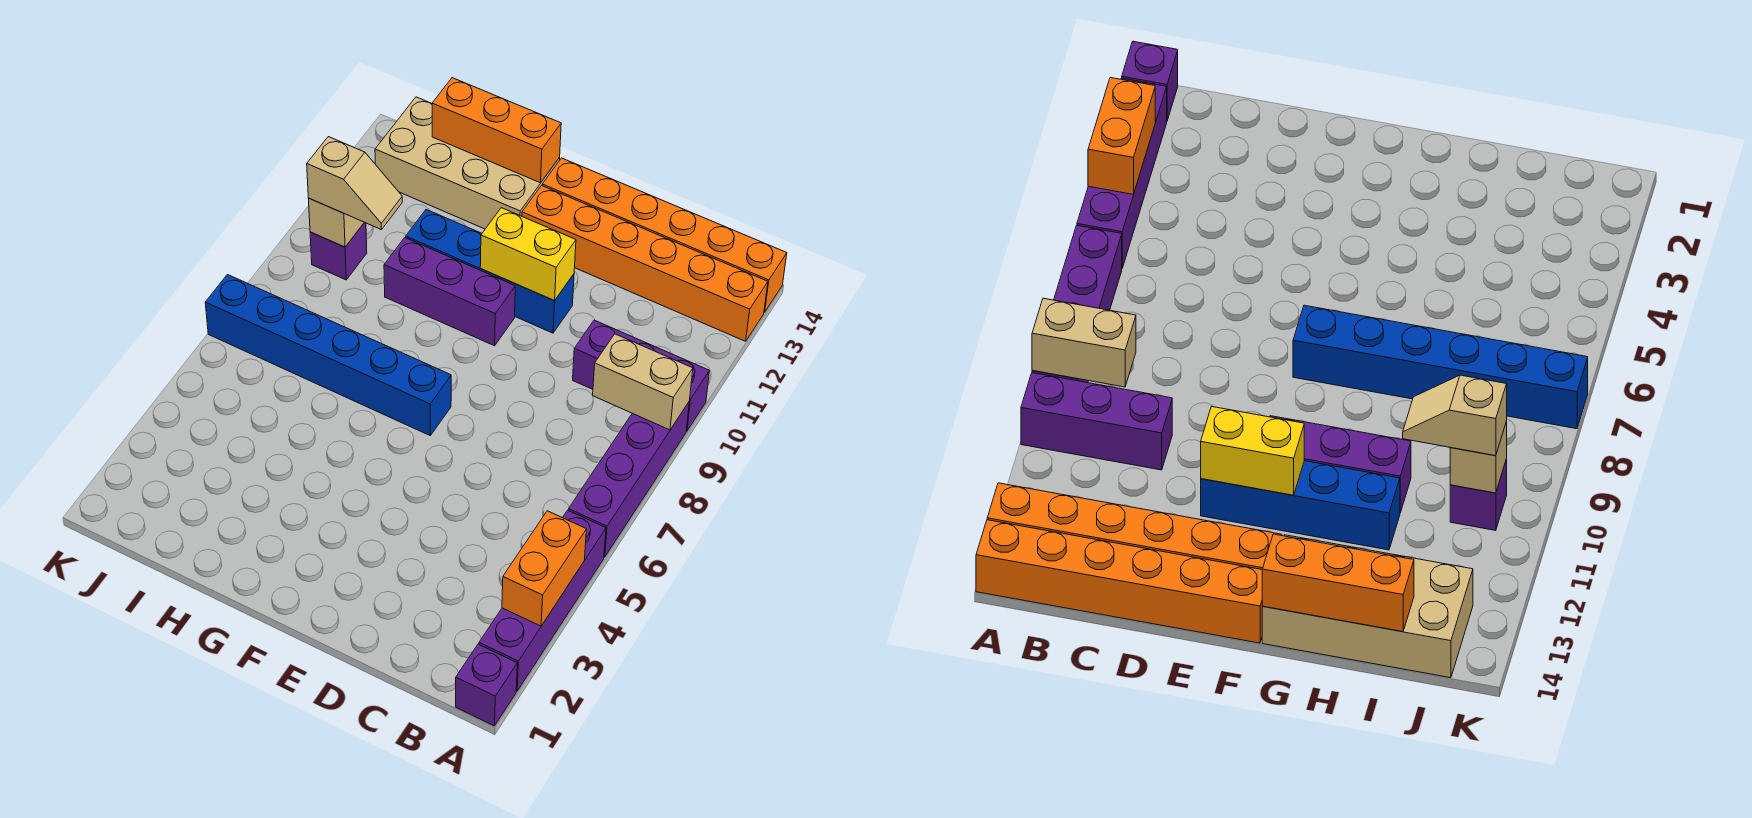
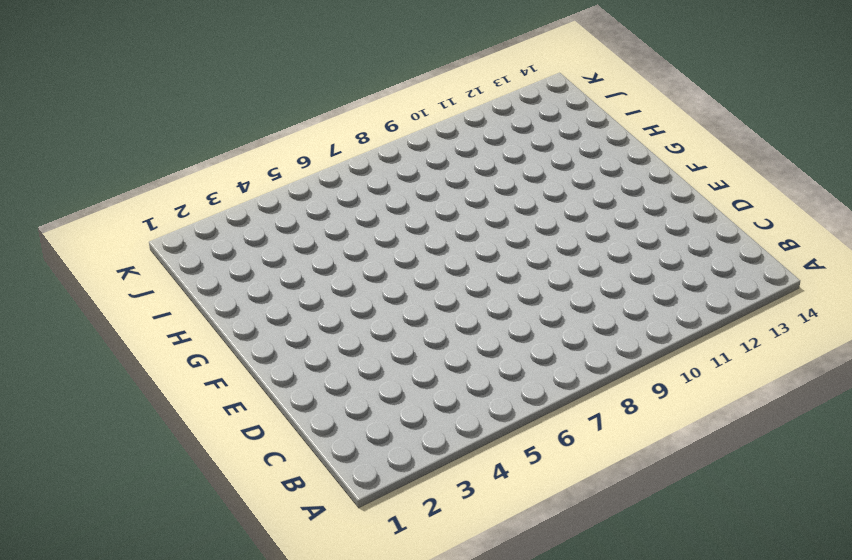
none -> purple 1x1 brick [456,644,517,726]
none -> purple 1x4 brick [479,510,606,691]
none -> purple 1x4 brick [568,402,689,557]

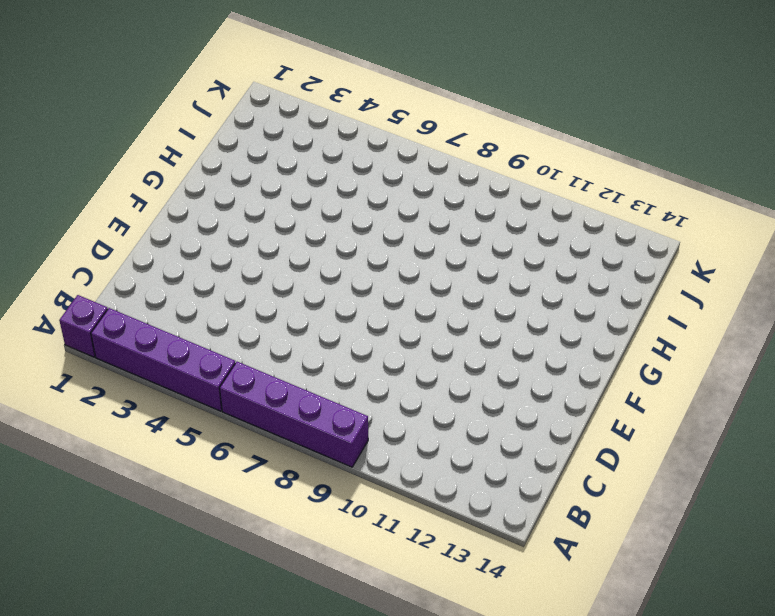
none -> purple 1x3 brick [573,320,709,431]
none -> orange 1x6 brick [522,186,768,341]
none -> orange 1x6 brick [542,158,787,312]

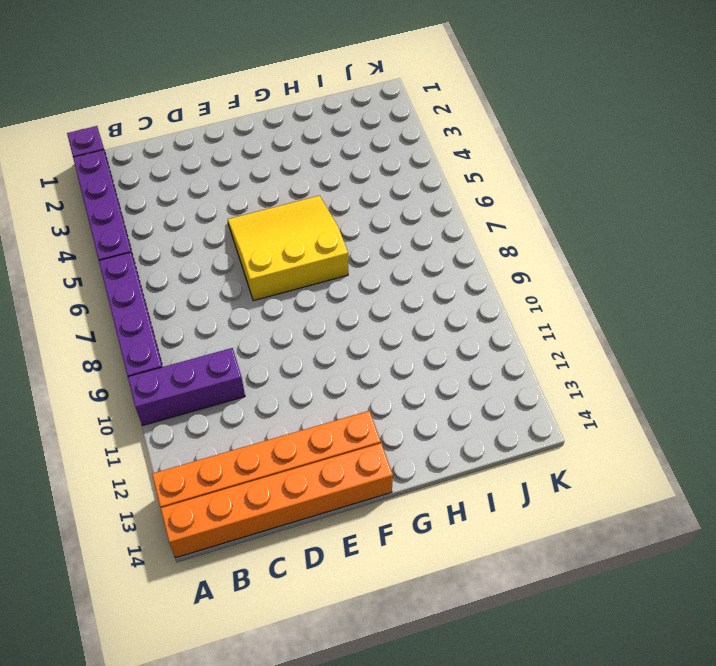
yellow 3x3 slope [227,196,348,301] -> blue 1x6 brick [205,275,451,435]
none -> blue 1x4 brick [406,210,574,333]
none -> purple 1x3 brick [384,238,515,346]
none -> tan 2x4 brick [375,97,560,229]

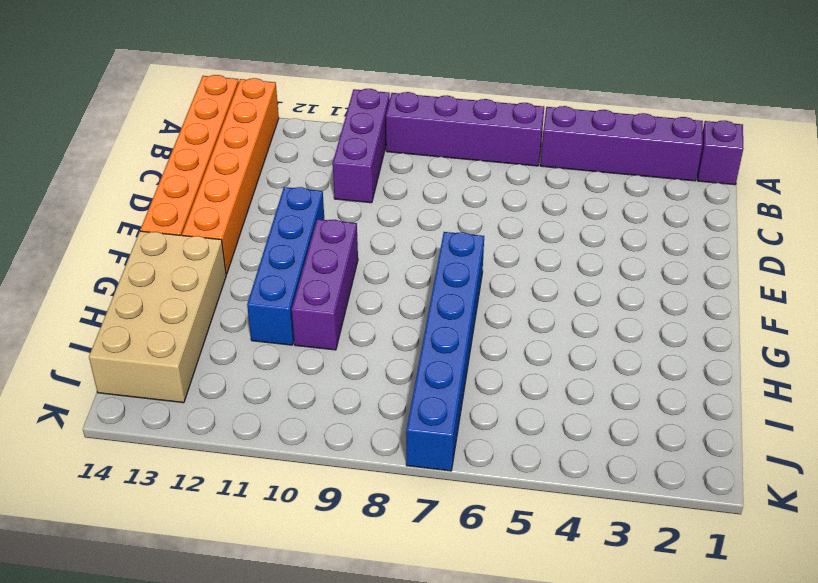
none -> purple 1x1 brick [310,222,367,280]
none -> orange 1x2 brick [502,511,586,626]
none -> tan 1x2 brick [593,334,693,430]

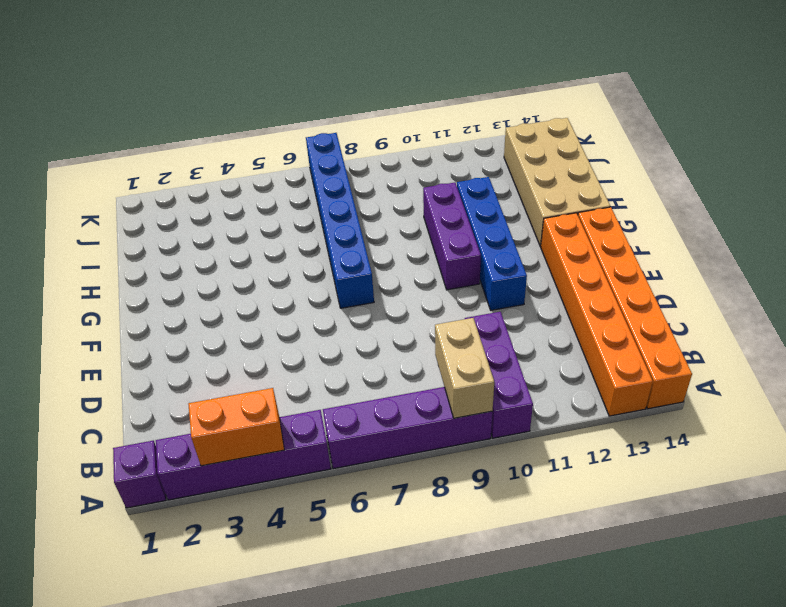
none -> purple 1x1 brick [310,222,367,280]
none -> yellow 1x2 brick [480,208,576,301]
none -> orange 1x3 brick [432,78,561,183]

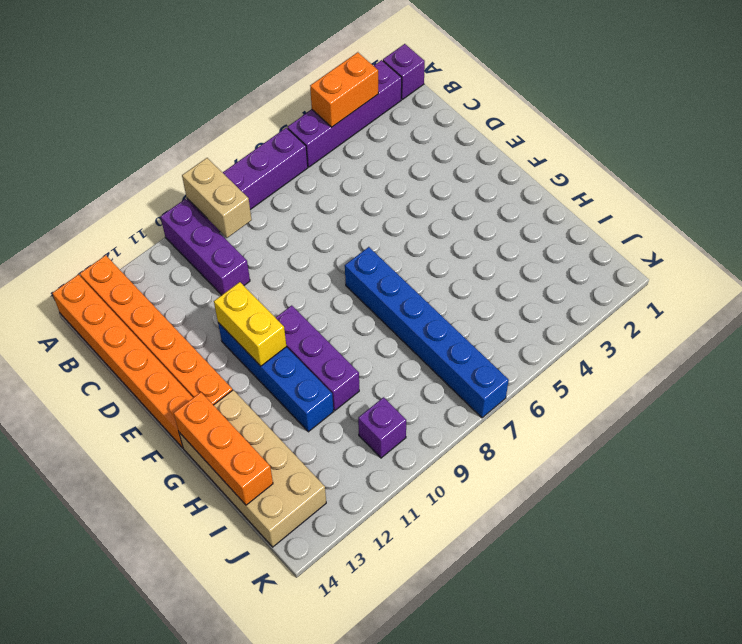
none -> tan 1x1 brick [308,198,364,247]
none -> tan 1x2 slope [307,137,402,230]

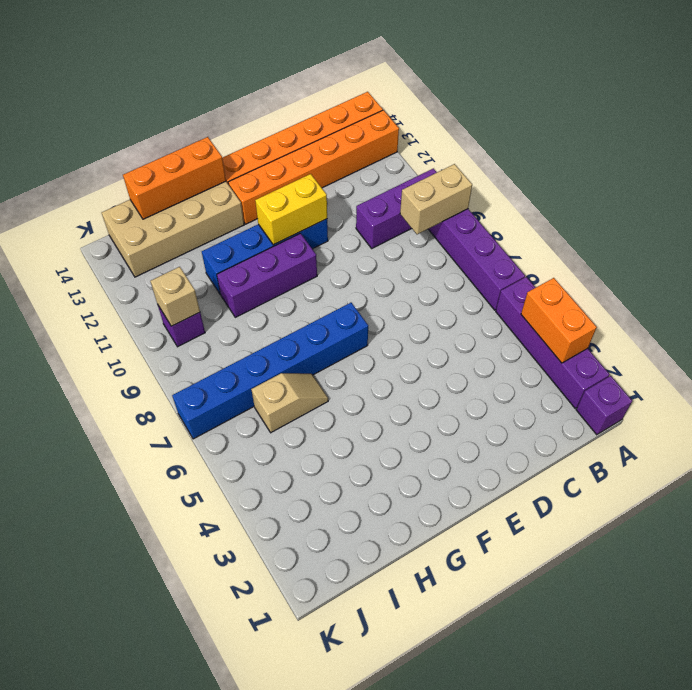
tan 1x2 slope [251,373,328,433] -> tan 1x2 slope moved to [307,137,402,230]

